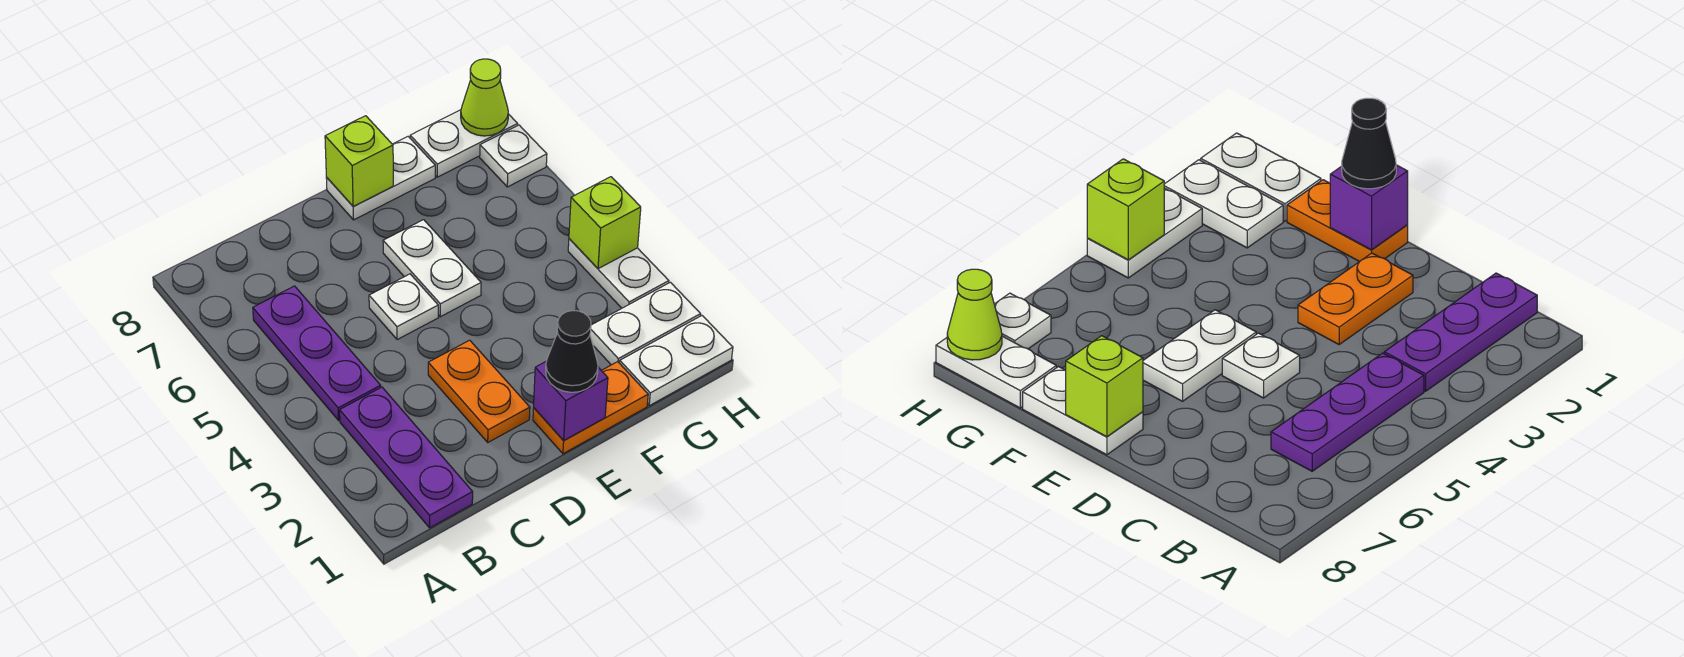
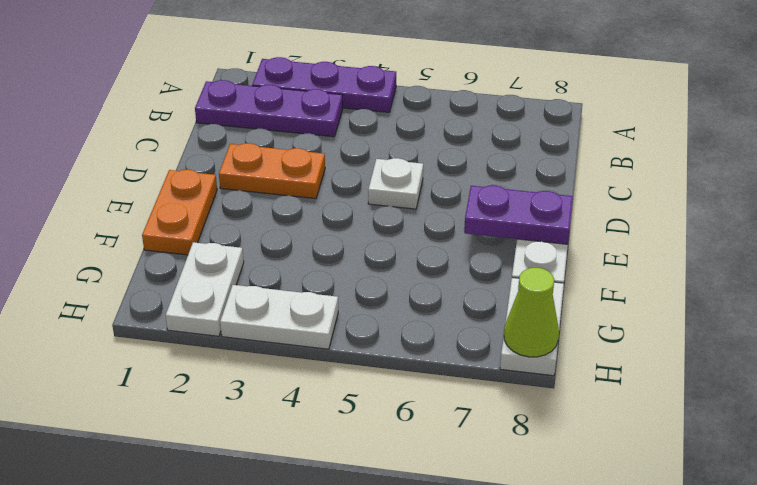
purple 1x3 plate [252,57,396,112] -> purple 1x3 plate moved to [253,286,381,420]
purple 1x2 plate [464,185,573,244] -> lime 1x1 brick [325,116,393,206]
none -> white 1x2 plate [383,220,481,317]
none -> white 1x2 plate [620,316,733,406]
none -> white 1x1 plate [480,125,547,187]

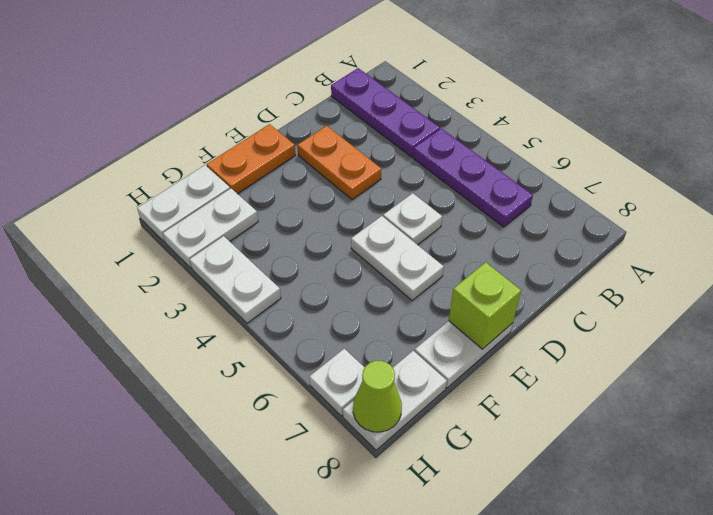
none -> purple 1x1 brick [534,361,608,441]
none -> lime 1x1 brick [569,177,641,269]
none -> black 1x1 cone [546,311,598,392]

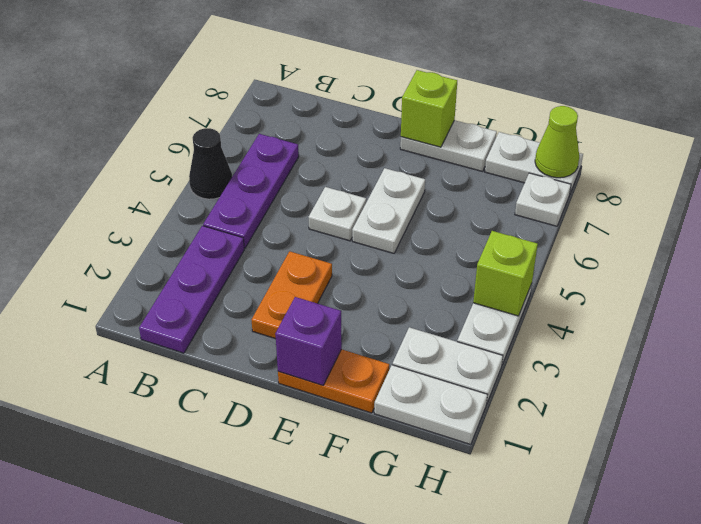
black 1x1 cone [189,128,232,199] -> black 1x1 cone moved to [546,311,598,392]

